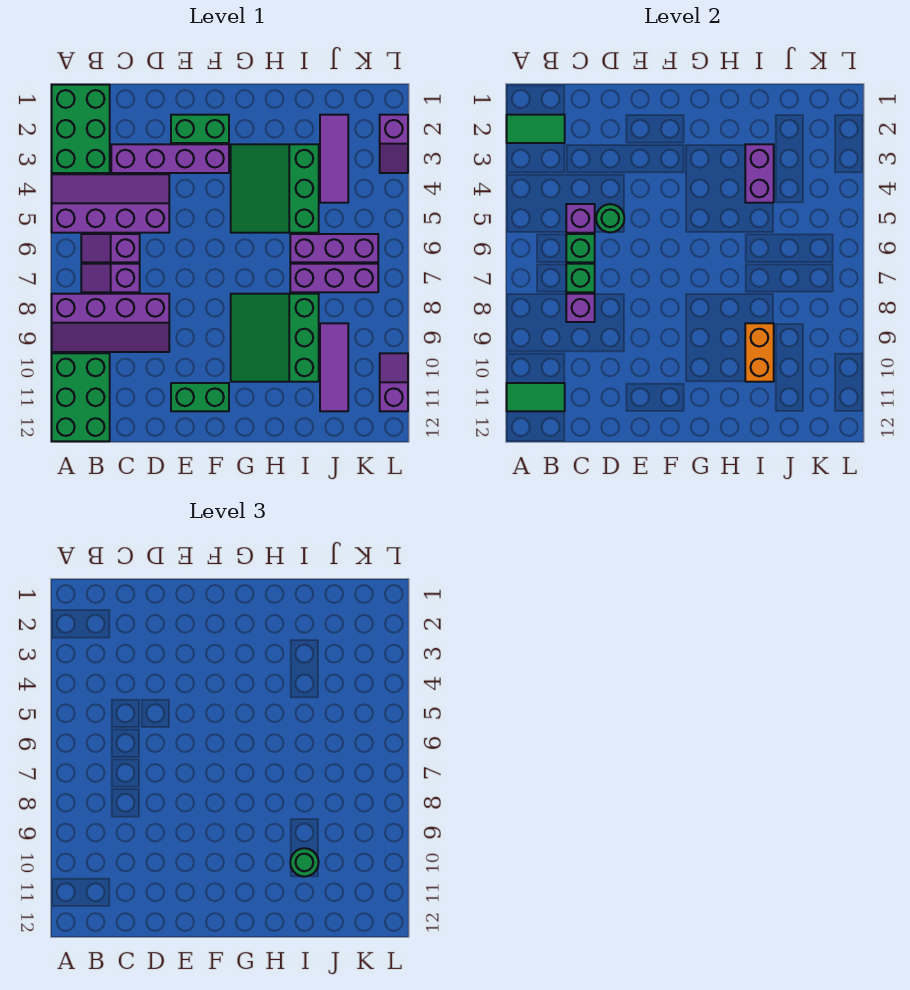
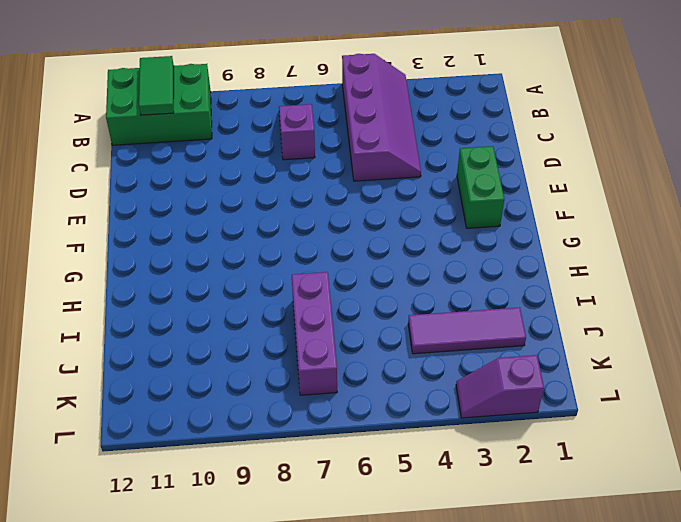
none -> green 2x3 brick [52,85,110,173]
none -> purple 2x4 slope [52,294,169,352]
none -> purple 1x2 slope [81,234,140,262]

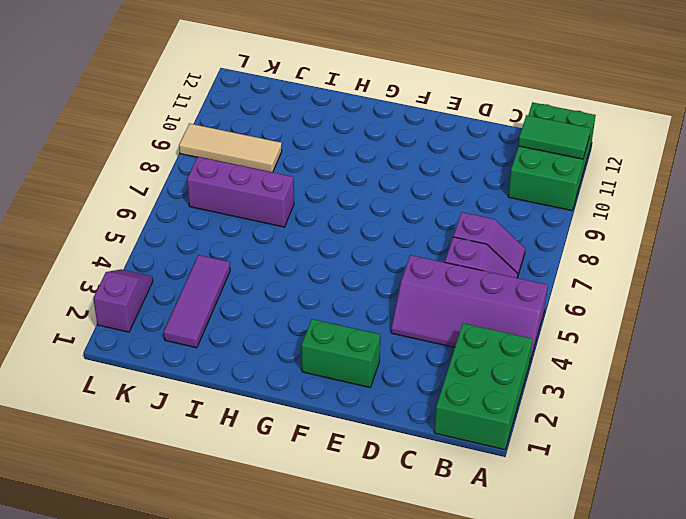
tan 1x3 tile [179,124,282,172] -> purple 1x3 tile [320,323,348,411]
none -> purple 2x4 slope [52,294,169,352]
none -> purple 1x4 brick [111,144,229,173]
none -> green 1x2 brick [171,383,229,411]

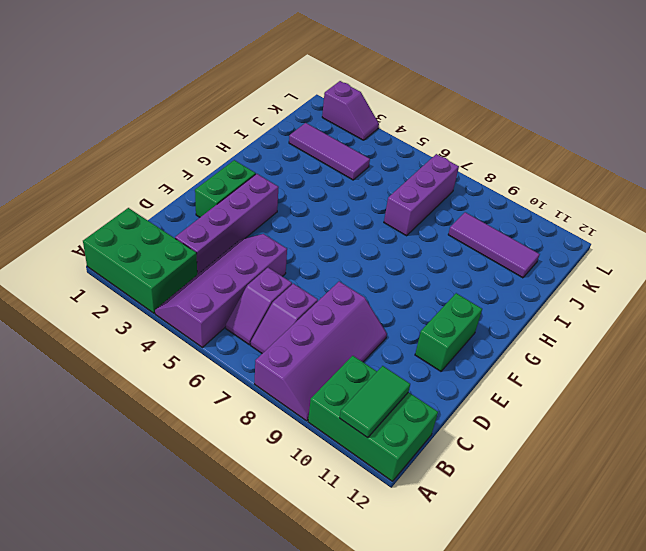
none -> green 3x3 slope [231,144,319,233]
none -> green 3x3 slope [231,294,319,382]
none -> purple 1x3 brick [290,234,378,262]

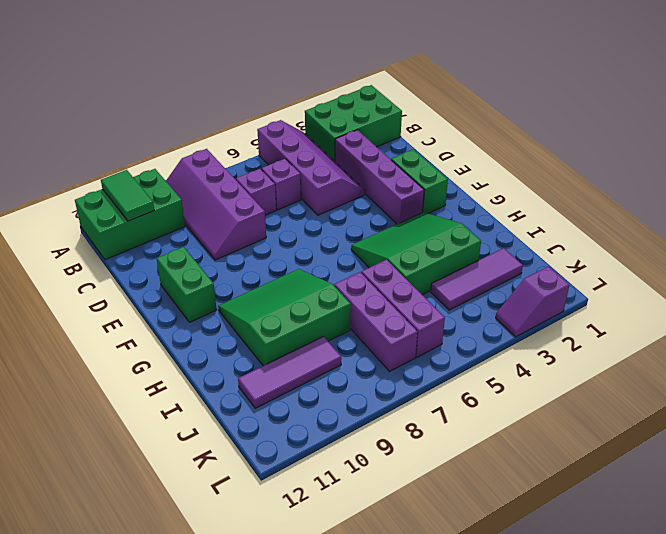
none -> purple 1x2 slope [380,353,408,411]
none -> green 1x2 tile [507,115,565,143]
none -> purple 1x1 brick [566,204,595,233]

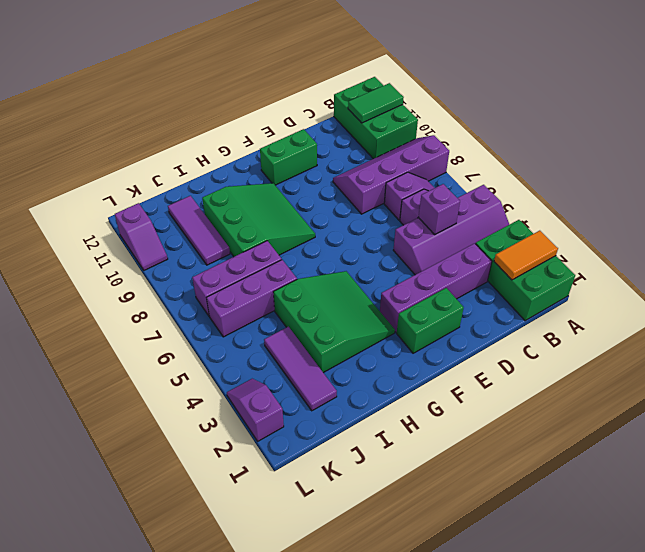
orange 1x2 tile [494,231,558,280] -> green 1x2 tile [507,115,565,143]
none -> green 1x1 brick [566,234,595,262]
none -> green 1x1 brick [566,264,595,292]
none -> purple 1x1 brick [566,294,595,322]

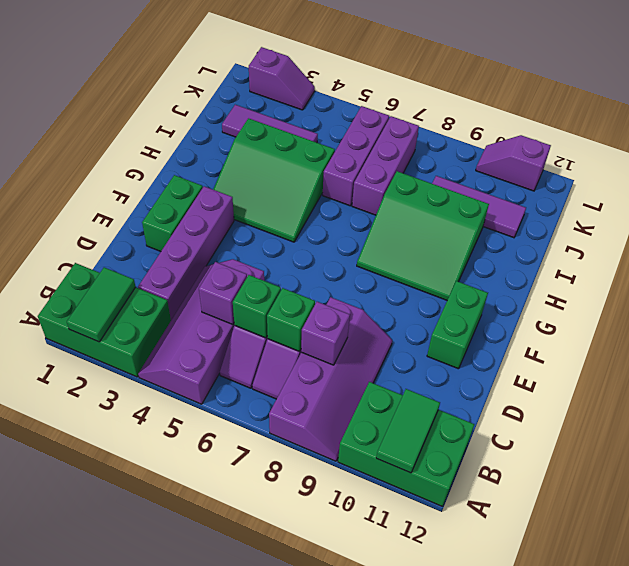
none -> green 1x1 round brick [596,204,624,232]
none -> purple 1x2 brick [745,144,774,203]
none -> orange 1x2 brick [745,323,774,382]

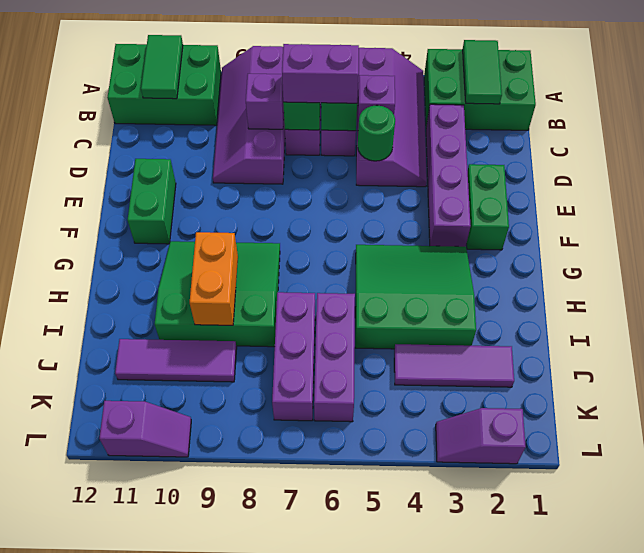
purple 1x2 brick [282,44,359,103] -> purple 1x2 brick moved to [745,144,774,203]
orange 1x2 brick [190,232,238,325] -> orange 1x2 brick turned to [745,323,774,382]
none -> green 1x1 round brick [290,848,319,877]

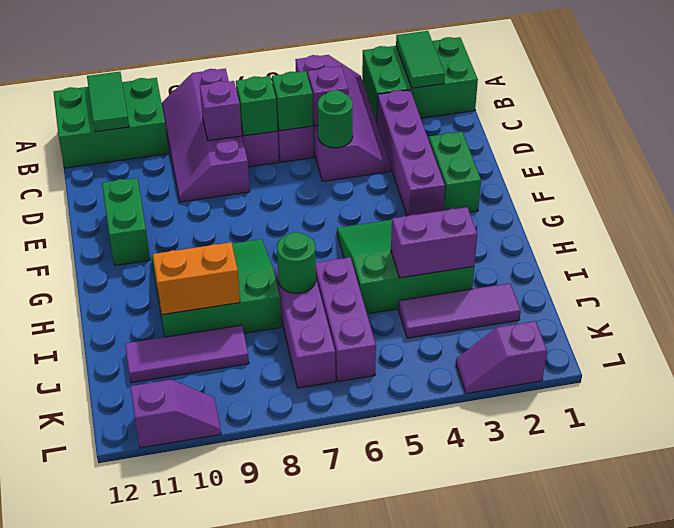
green 1x1 round brick [277,232,316,293] -> green 1x1 round brick moved to [290,848,319,877]

